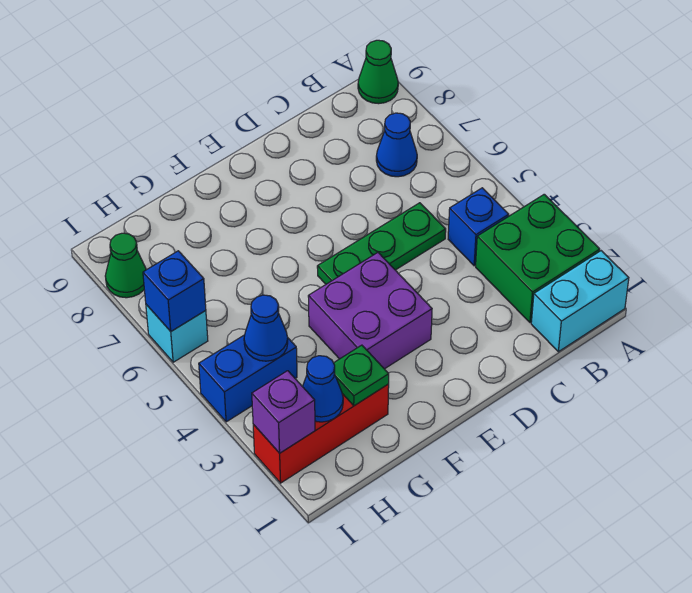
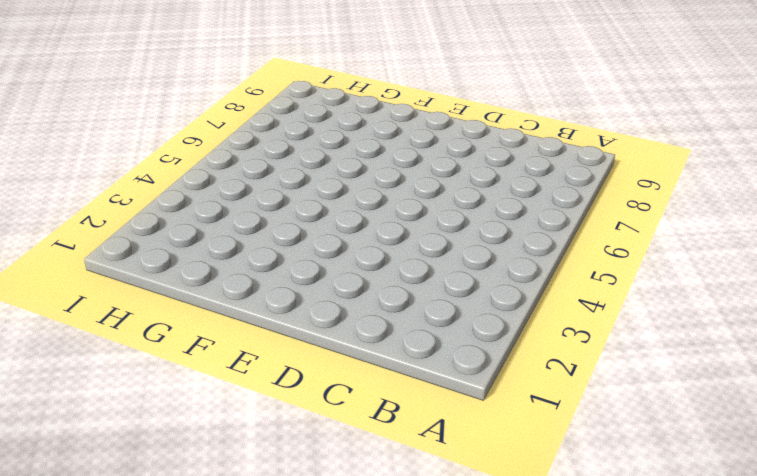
none -> cyan 1x2 brick [531,251,629,352]
none -> green 2x2 brick [476,194,600,323]
none -> green 1x1 cone [358,40,398,104]

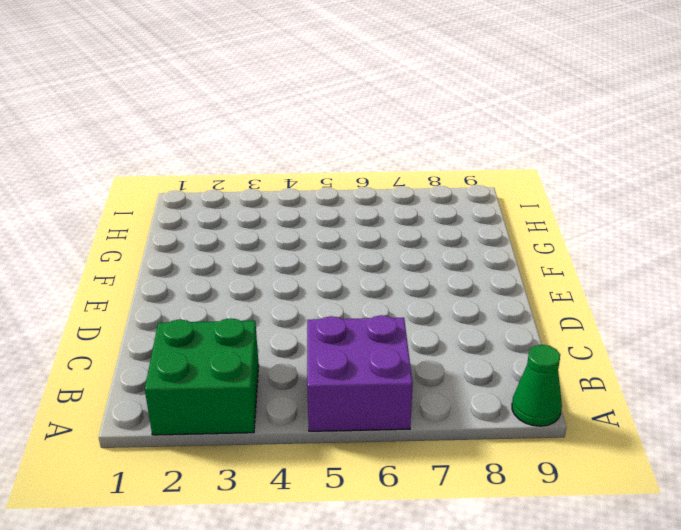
purple 2x2 brick [307,315,413,431] -> purple 2x2 brick moved to [308,253,432,369]
none -> cyan 1x2 brick [531,251,629,352]
none -> blue 1x1 brick [448,188,509,266]
none -> blue 1x1 cone [376,113,417,177]

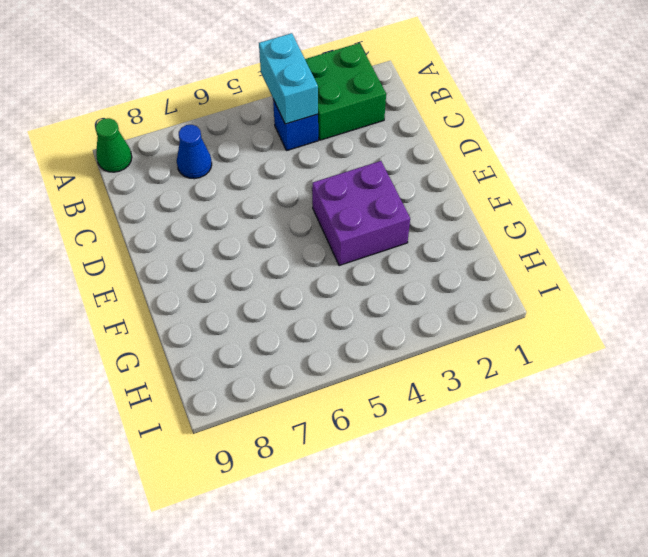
cyan 1x2 brick [259,33,318,124] -> cyan 1x2 brick moved to [531,251,629,352]
none -> green 1x3 plate [317,203,446,284]
none -> red 1x3 brick [253,384,389,483]
none -> blue 1x2 brick [199,335,297,422]

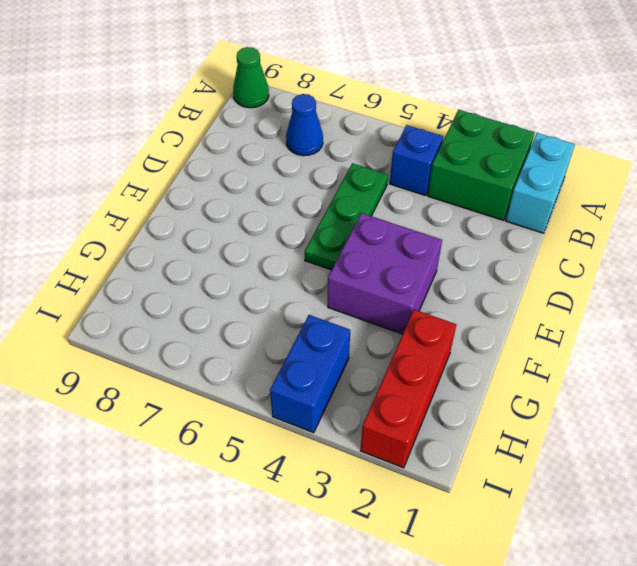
none -> cyan 1x1 brick [146,305,208,362]
none -> green 1x1 cone [105,233,146,298]
none -> green 1x1 plate [334,345,389,406]

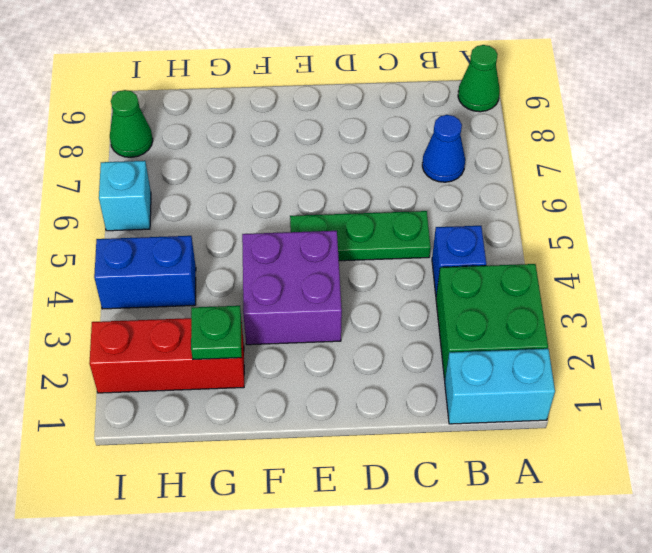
none -> blue 1x1 cone [303,356,343,422]
none -> blue 1x1 cone [244,295,288,361]
none -> purple 1x1 brick [252,371,315,453]

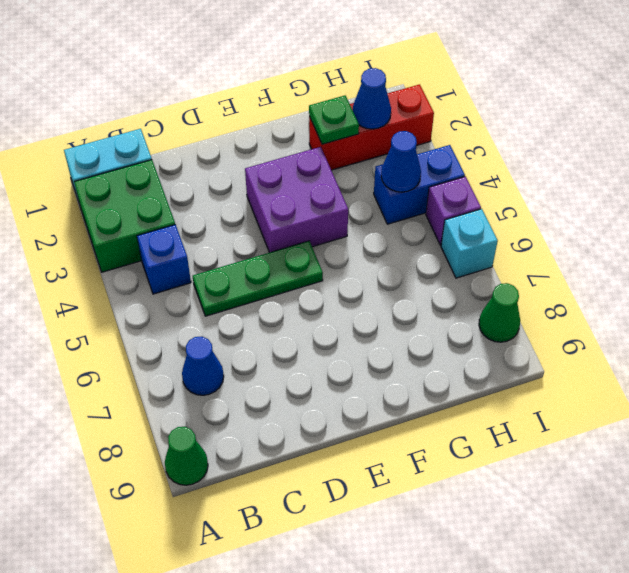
purple 1x1 brick [426,177,481,245] -> purple 1x1 brick moved to [252,371,315,453]
none -> blue 1x1 brick [143,251,206,331]

